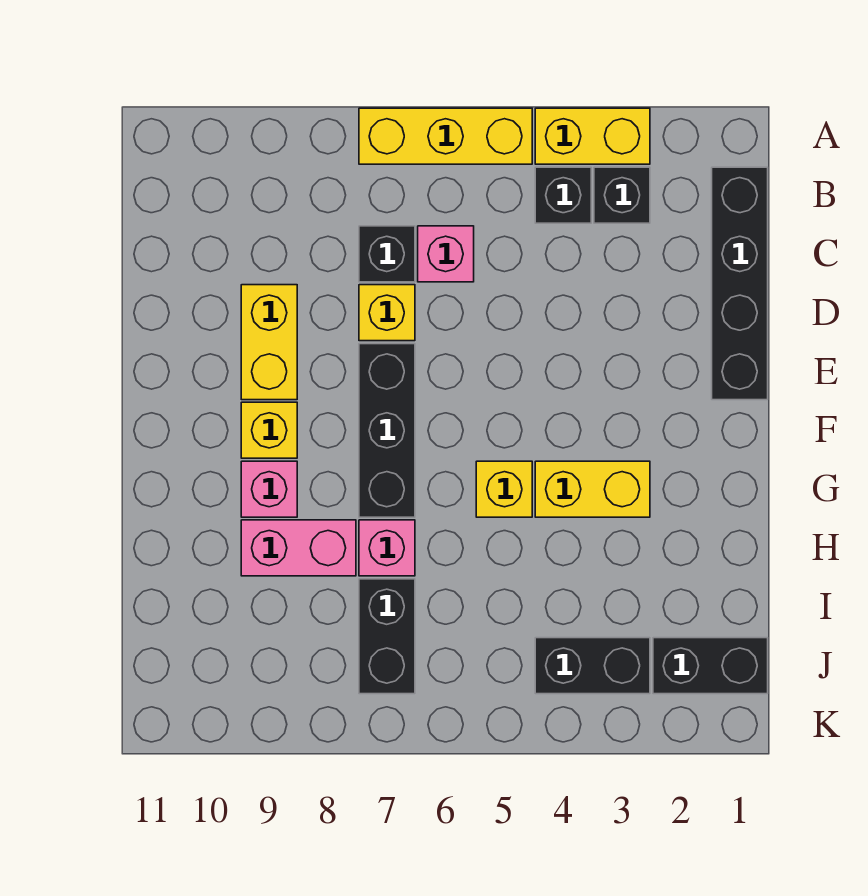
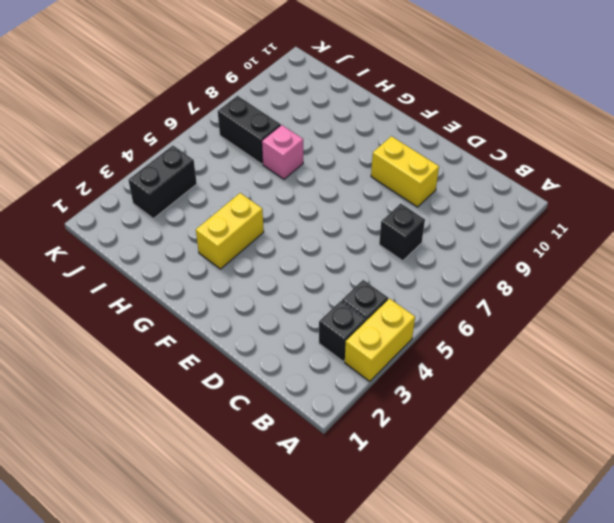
none -> yellow 1x3 brick [359,108,532,164]
none -> black 1x4 brick [712,167,768,400]
none -> pink 1x1 brick [418,226,474,282]

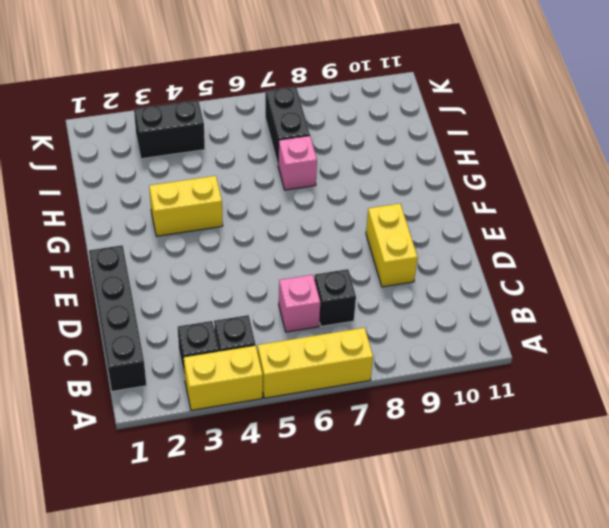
none -> yellow 1x1 brick [359,285,415,341]
none -> black 1x3 brick [359,344,415,517]
none -> yellow 1x1 brick [241,402,297,458]

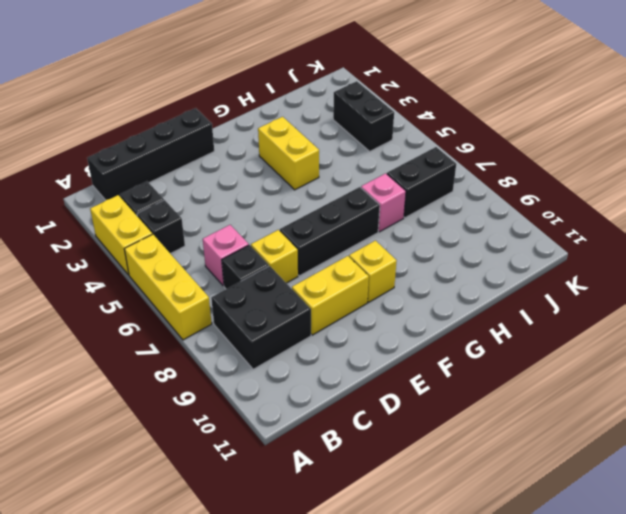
black 2x2 brick [211,266,311,369] -> none
none -> yellow 1x1 brick [476,461,532,517]
none -> pink 1x1 brick [241,461,297,517]
none -> pink 1x2 brick [241,520,356,576]

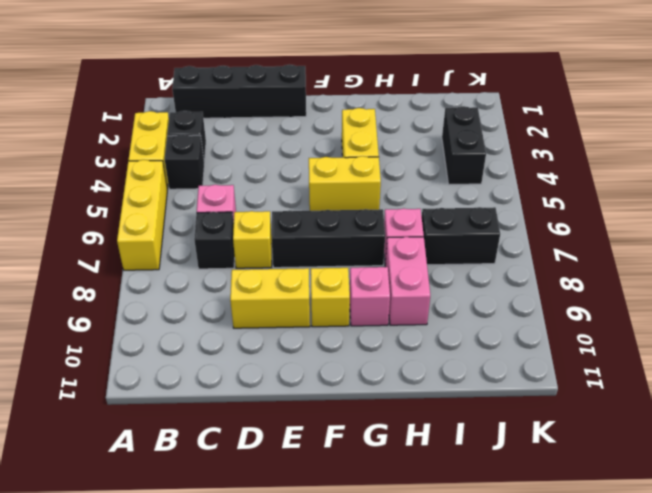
yellow 1x2 brick [309,156,381,211] -> yellow 1x1 brick [476,461,532,517]
none -> black 1x2 brick [653,638,768,694]

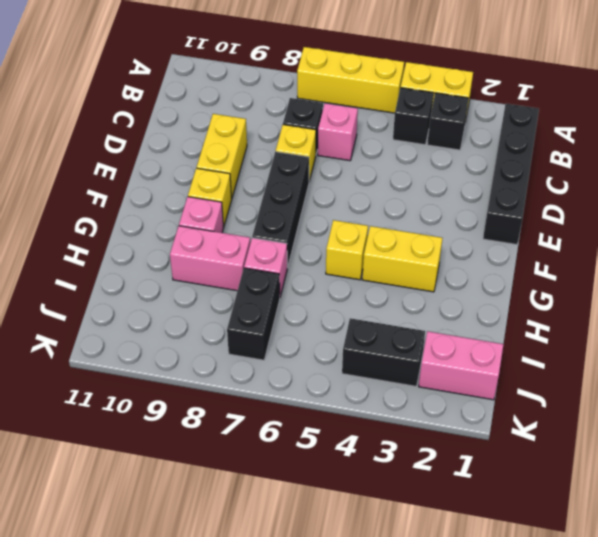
pink 1x2 brick [419,331,504,400] -> black 1x2 brick [653,638,768,694]

